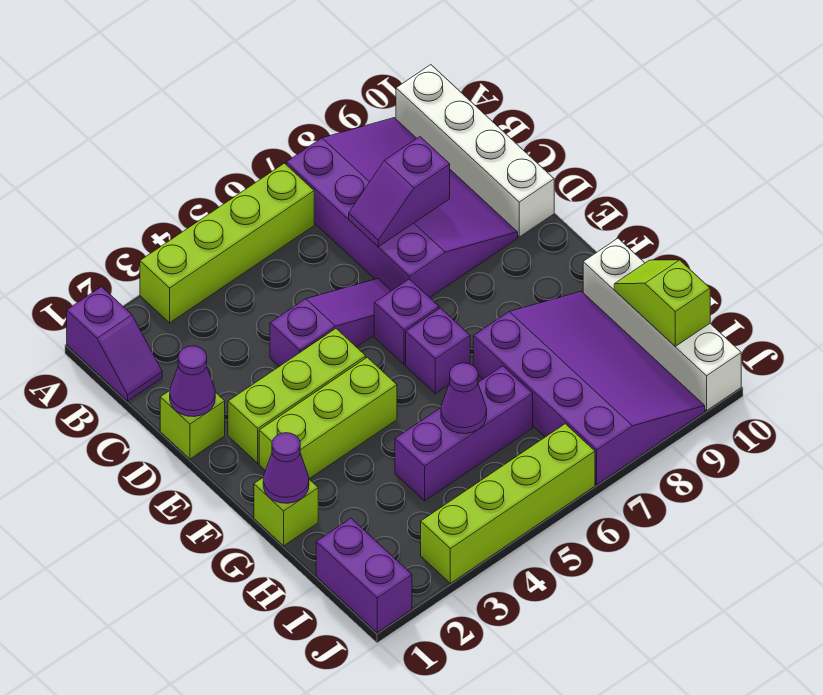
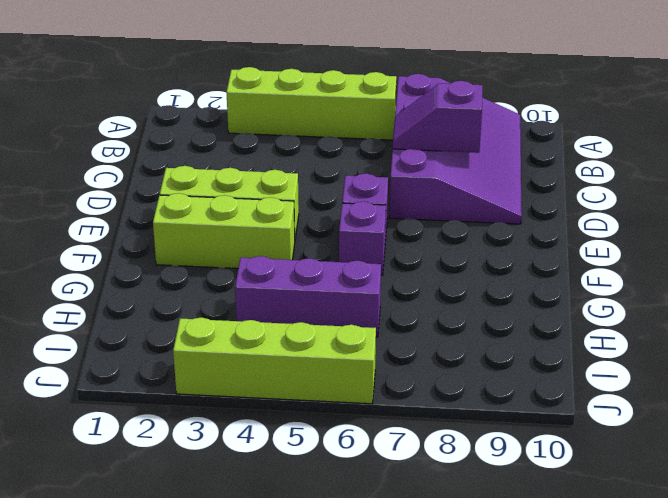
none -> purple 1x2 slope [67,287,162,401]
none -> white 1x4 brick [396,65,554,237]
none -> lime 1x1 brick [160,391,225,459]

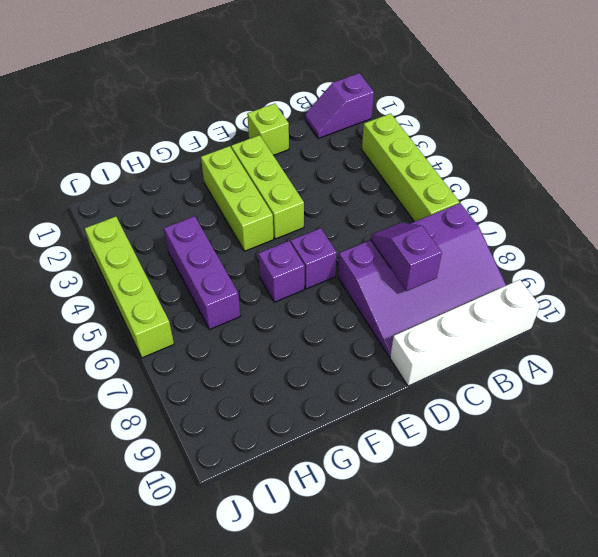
none -> purple 1x3 slope [270,279,391,366]
none -> lime 1x1 brick [254,477,318,546]
none -> purple 3x4 slope [473,291,705,485]

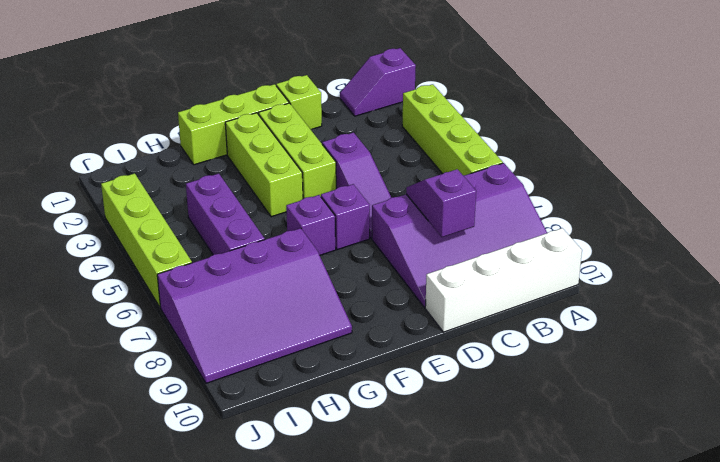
lime 1x3 brick [178,84,289,165] -> lime 1x1 brick [254,477,318,546]
none -> white 1x4 brick [583,238,741,411]
none -> purple 1x2 brick [316,518,412,633]
none -> purple 1x1 cone [170,346,215,417]

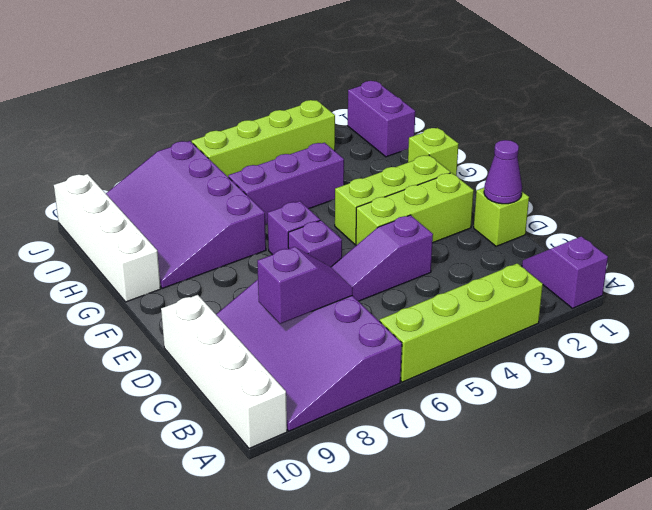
none -> purple 1x1 cone [263,433,309,503]
none -> purple 1x1 cone [441,363,487,434]
none -> lime 1x2 slope [614,260,710,346]

